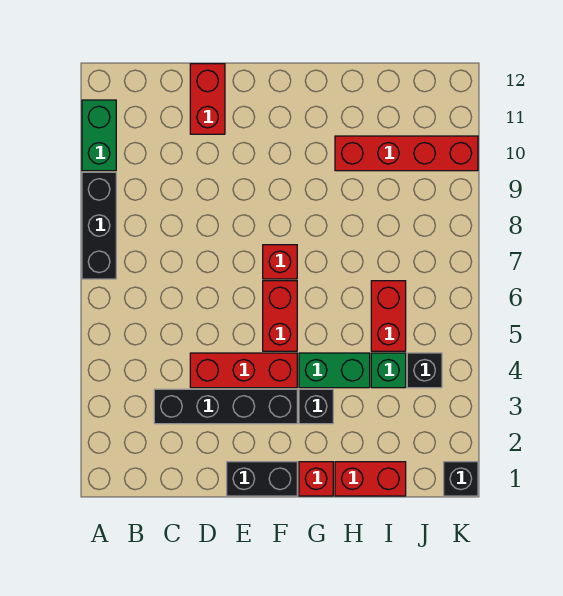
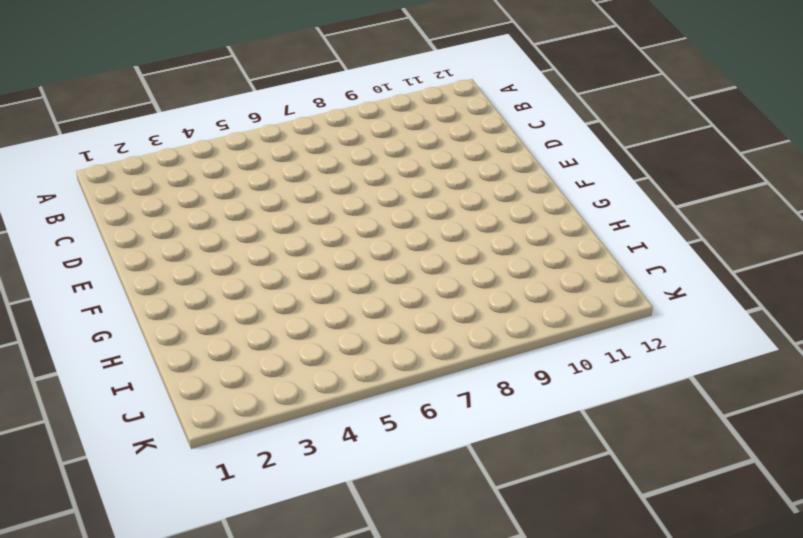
none -> black 1x3 brick [82,172,116,279]
none -> green 1x2 brick [82,100,116,171]
none -> black 1x4 brick [154,389,297,424]

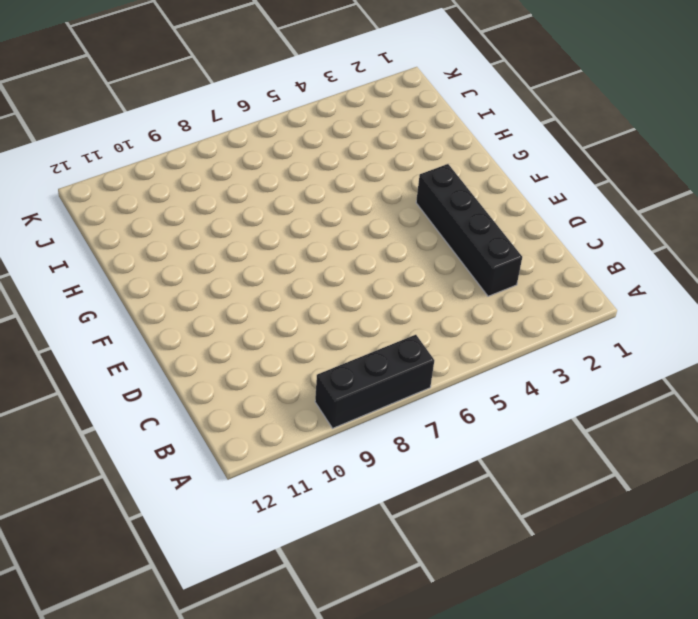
none -> green 1x2 brick [82,100,116,171]
none -> red 1x3 brick [190,353,297,388]
none -> red 1x2 brick [190,64,225,134]

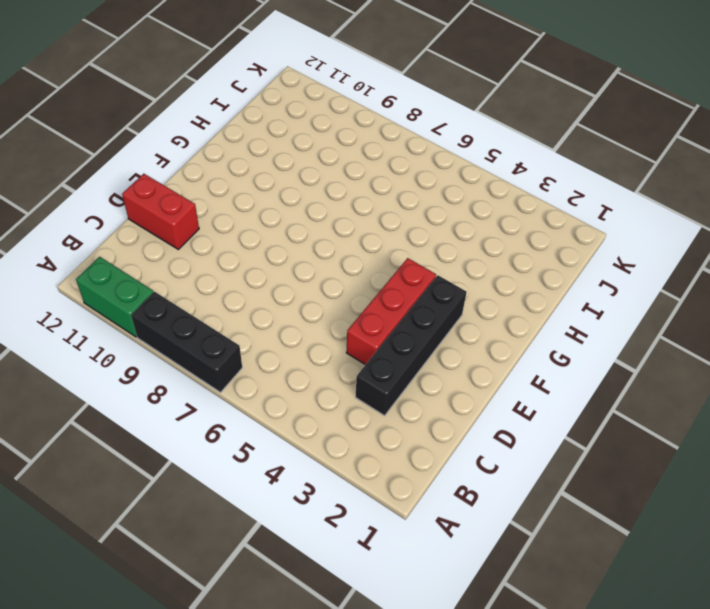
none -> black 1x2 brick [227,462,297,496]
none -> red 1x2 brick [263,281,297,351]
none -> red 1x1 brick [263,245,297,279]

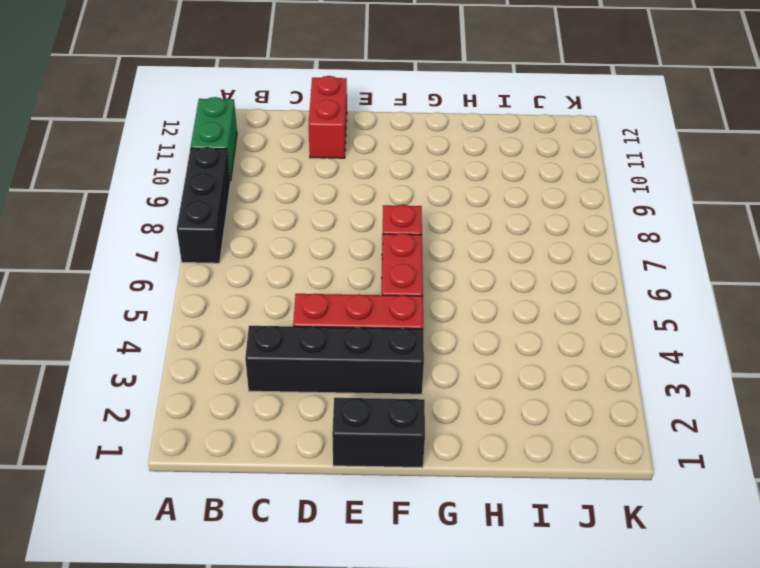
none -> red 1x1 brick [299,462,333,496]
none -> black 1x1 brick [299,389,333,424]
none -> green 1x2 brick [299,353,370,388]

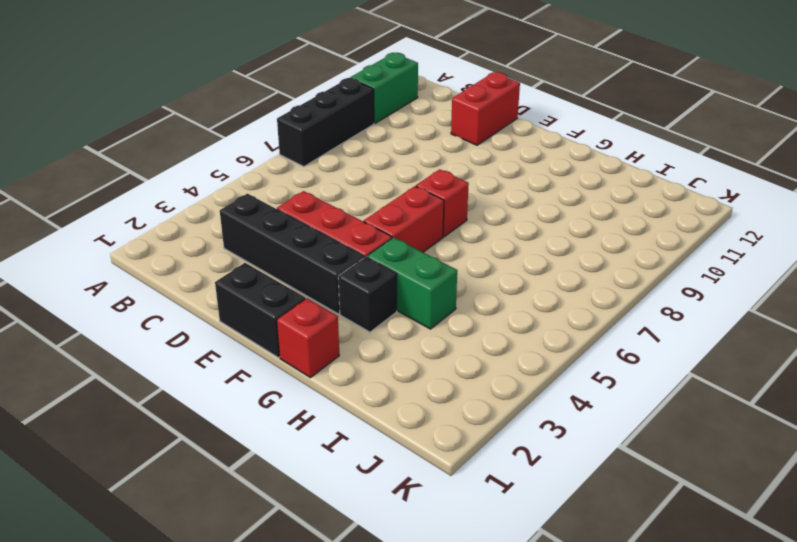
none -> red 1x2 brick [335,462,406,496]
none -> red 1x4 brick [335,136,478,171]
none -> green 1x1 brick [371,353,406,388]

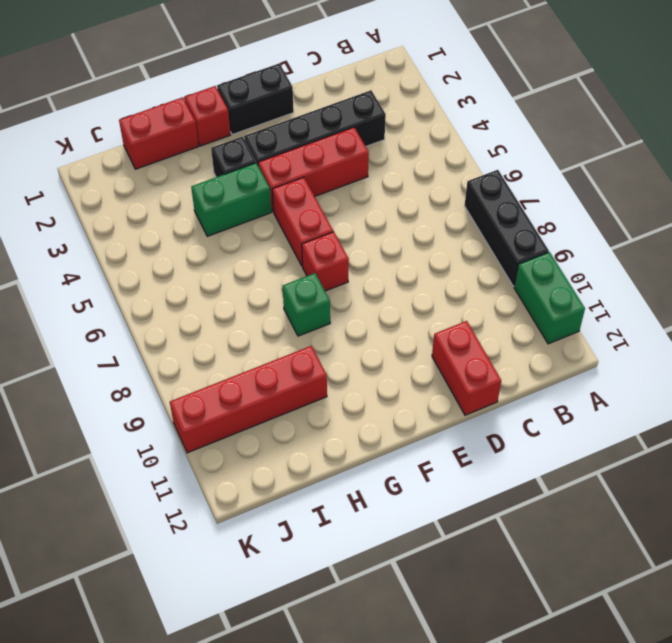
green 1x1 brick [283,273,330,336] -> green 1x1 brick moved to [371,353,406,388]
none -> red 1x2 brick [371,281,406,351]
none -> black 1x1 brick [407,353,442,388]
none -> black 1x1 brick [444,462,478,496]

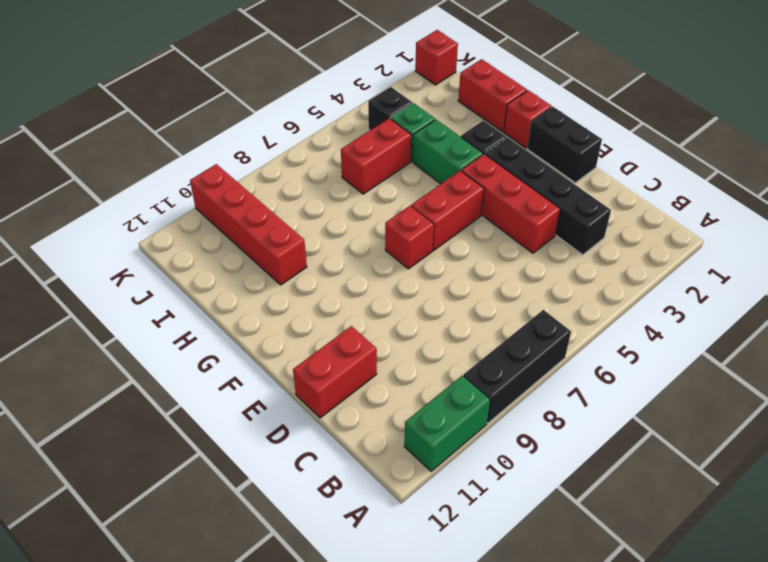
red 1x1 brick [415,30,458,85] -> black 1x1 brick [444,462,478,496]

